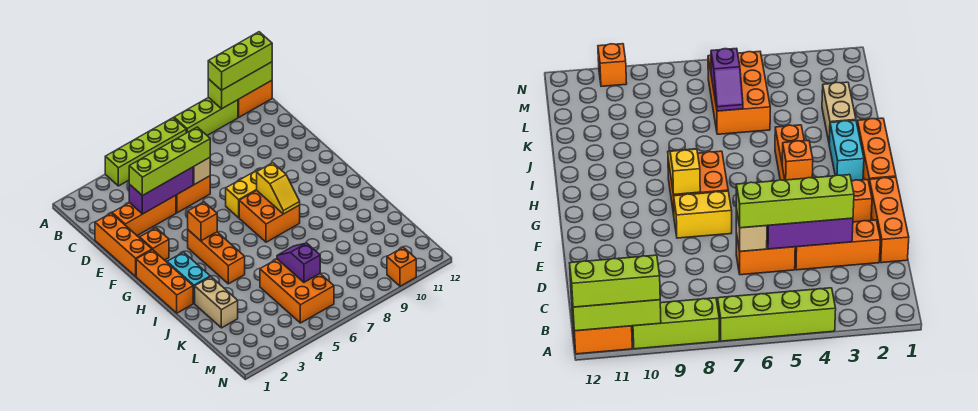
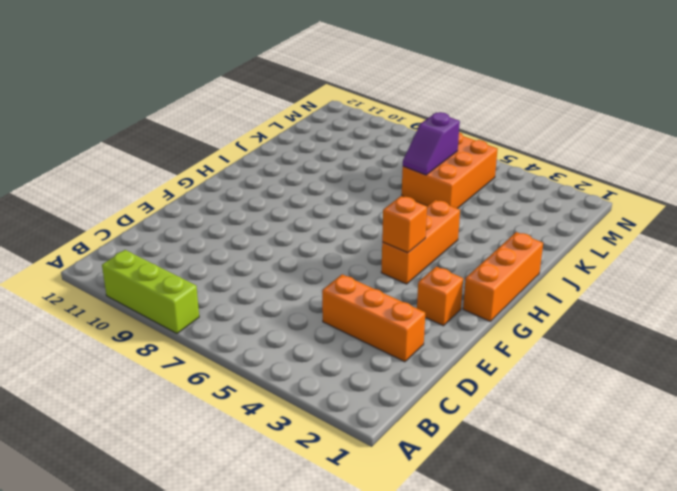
none -> lime 1x4 brick [105,118,186,186]
none -> orange 1x2 brick [238,81,272,117]
none -> orange 1x3 brick [95,213,152,276]

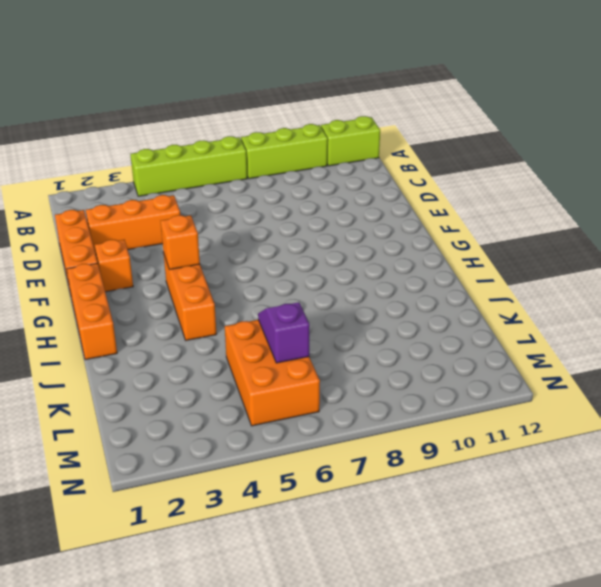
lime 1x2 brick [321,116,380,166] -> orange 1x2 brick [238,81,272,117]
none -> orange 1x2 brick [176,176,210,213]
none -> yellow 1x2 brick [226,169,260,218]
none -> orange 2x2 brick [239,190,300,242]

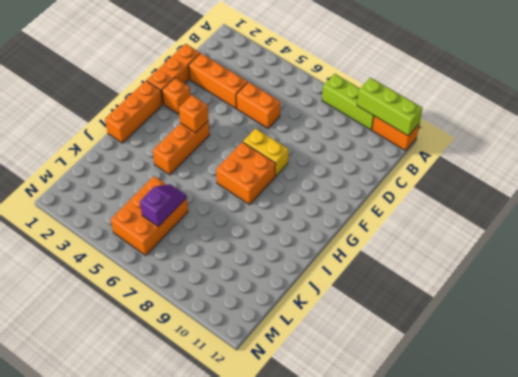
none -> lime 1x4 brick [105,118,186,186]
none -> cyan 1x2 brick [167,252,210,303]
none -> tan 1x2 brick [195,277,238,328]

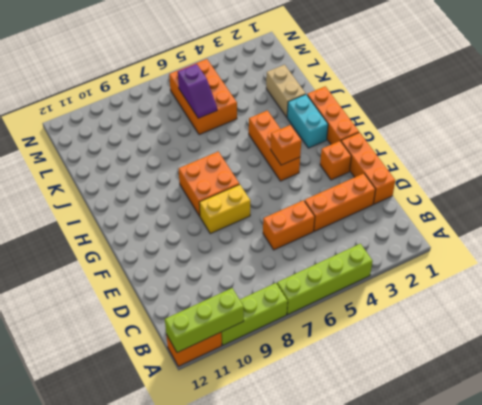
none -> orange 1x1 brick [387,247,416,286]
none -> purple 1x3 brick [129,167,193,214]
none -> tan 1x1 brick [193,157,210,185]

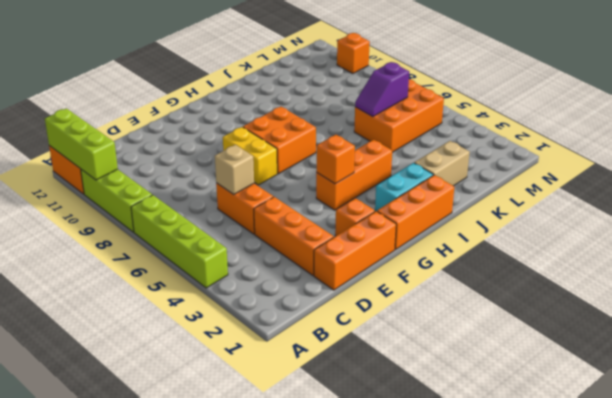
none -> purple 1x3 brick [129,167,193,214]
none -> yellow 1x2 slope [257,163,300,214]
none -> lime 1x3 brick [208,32,272,90]

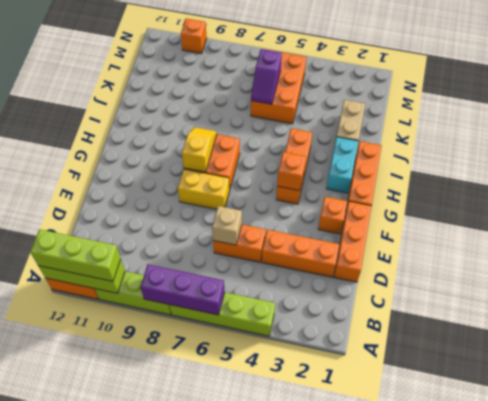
purple 1x3 brick [141,265,224,315] -> purple 1x3 brick moved to [129,167,193,214]
none -> lime 1x4 brick [129,127,210,196]

